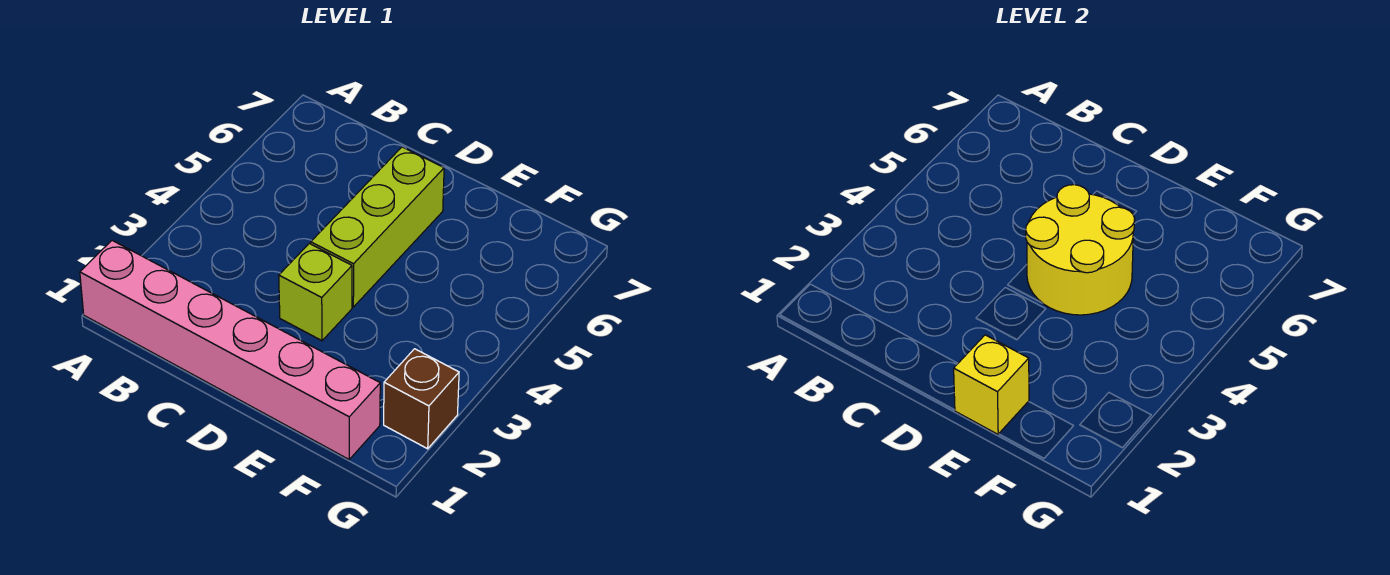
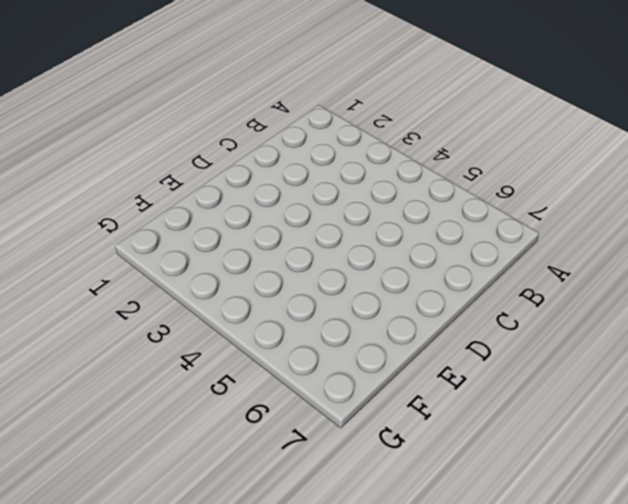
none -> pink 1x6 brick [80,240,380,459]
none -> lime 1x1 brick [279,243,352,341]

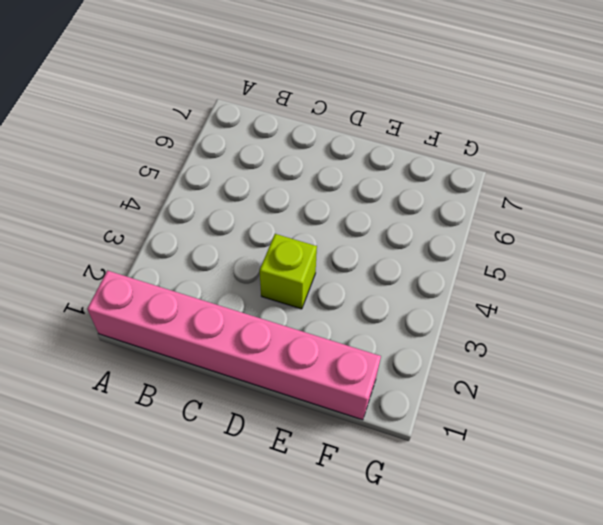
none -> lime 1x3 brick [311,147,444,307]
none -> brown 1x1 brick [384,349,459,449]

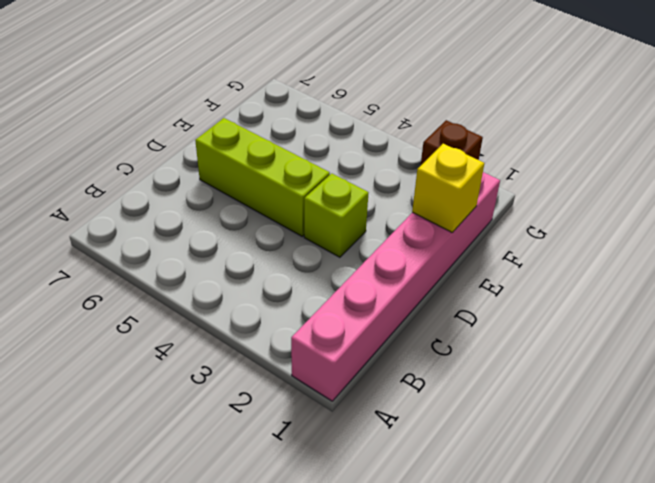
none -> yellow 2x2 round brick [1026,185,1135,315]

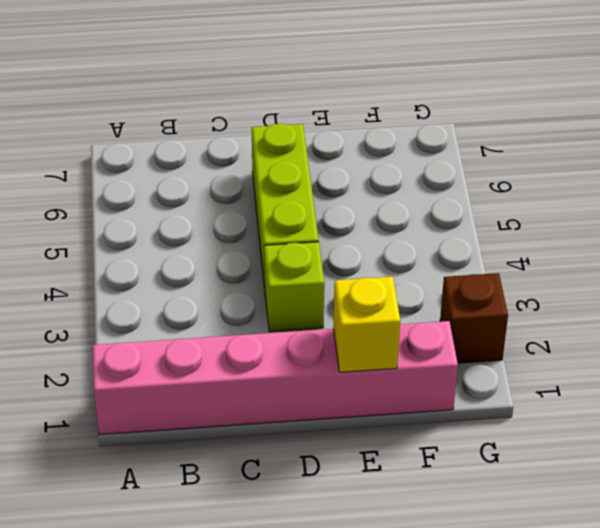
none -> yellow 2x2 round brick [1026,185,1135,315]

